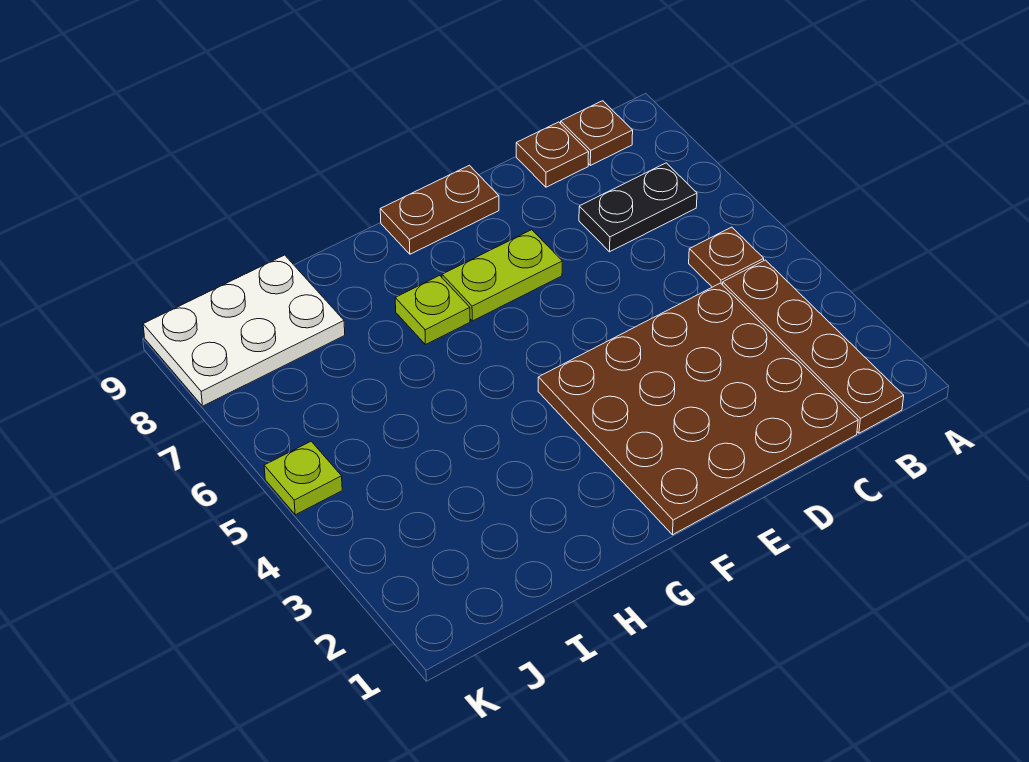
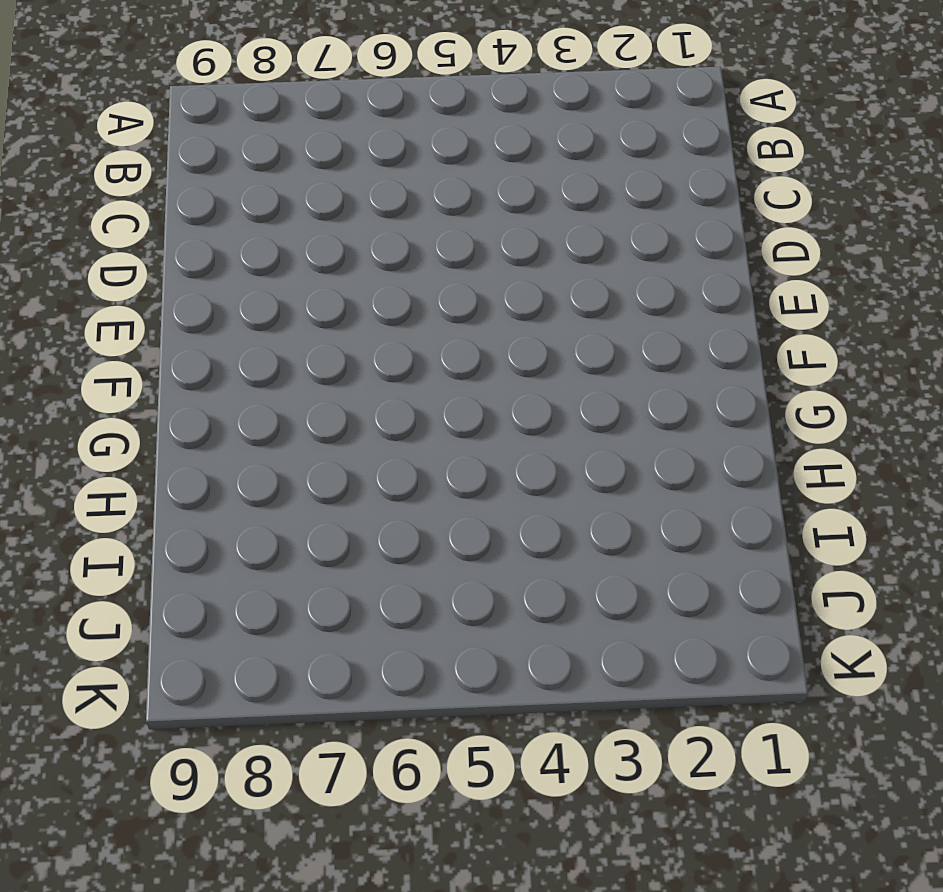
none -> brown 1x4 plate [723,260,904,433]
none -> brown 1x1 plate [689,227,764,287]

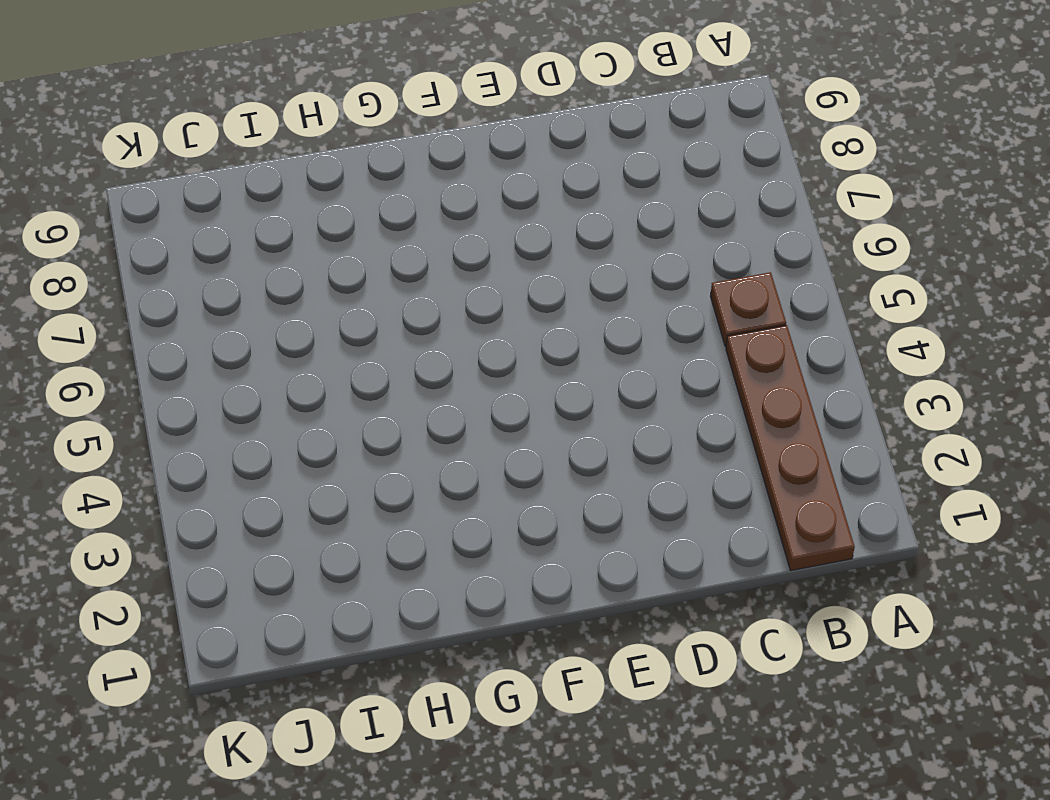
none -> black 1x2 plate [579,163,697,252]
none -> brown 1x1 plate [561,101,633,165]

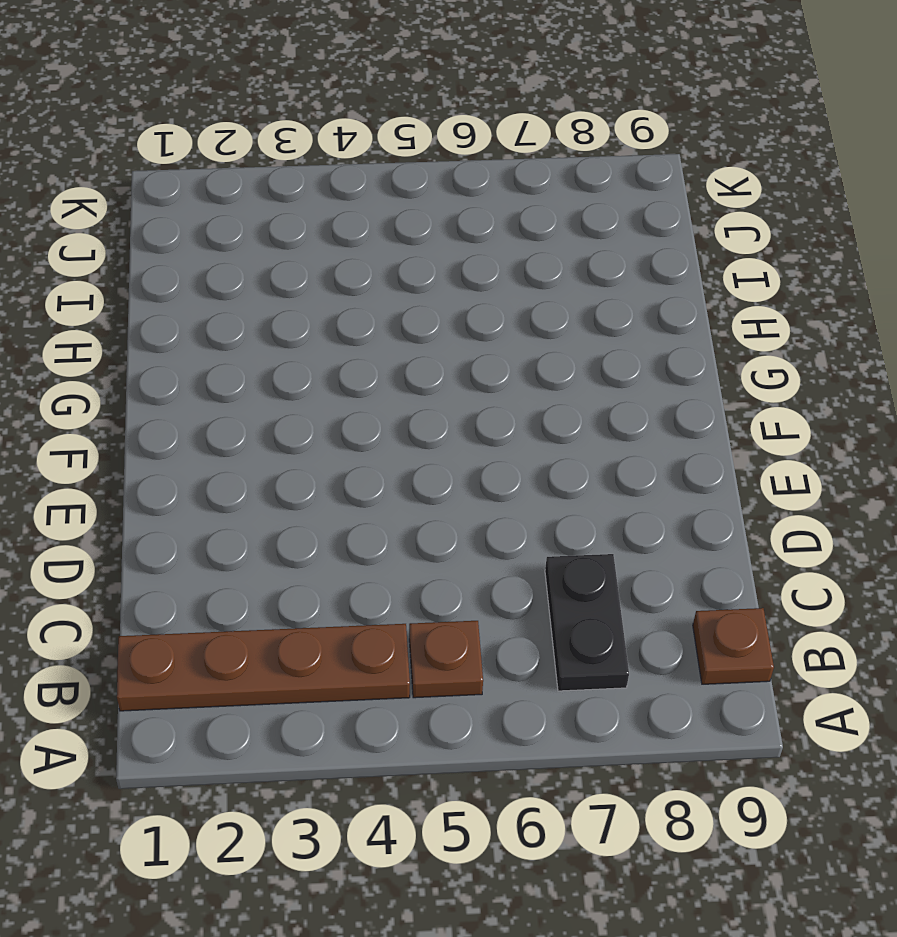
none -> brown 4x4 plate [538,283,858,535]
none -> brown 1x1 plate [516,122,589,187]

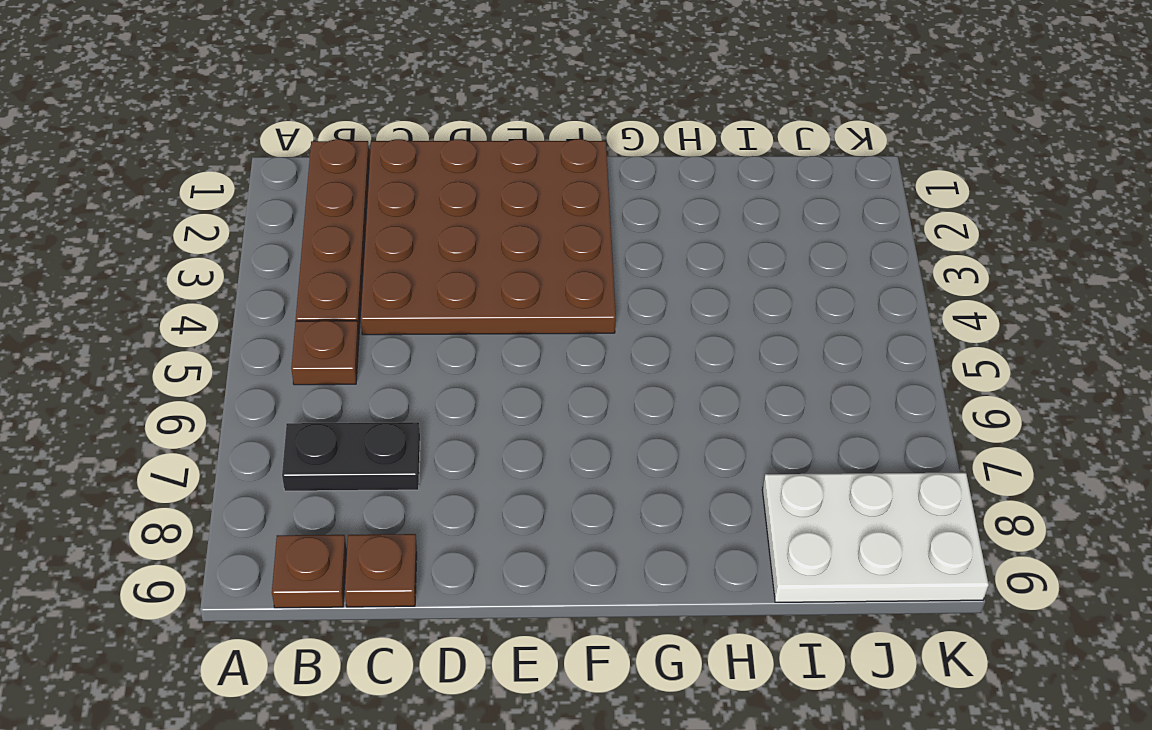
none -> lime 1x2 plate [442,230,562,321]
none -> brown 1x2 plate [380,165,499,254]

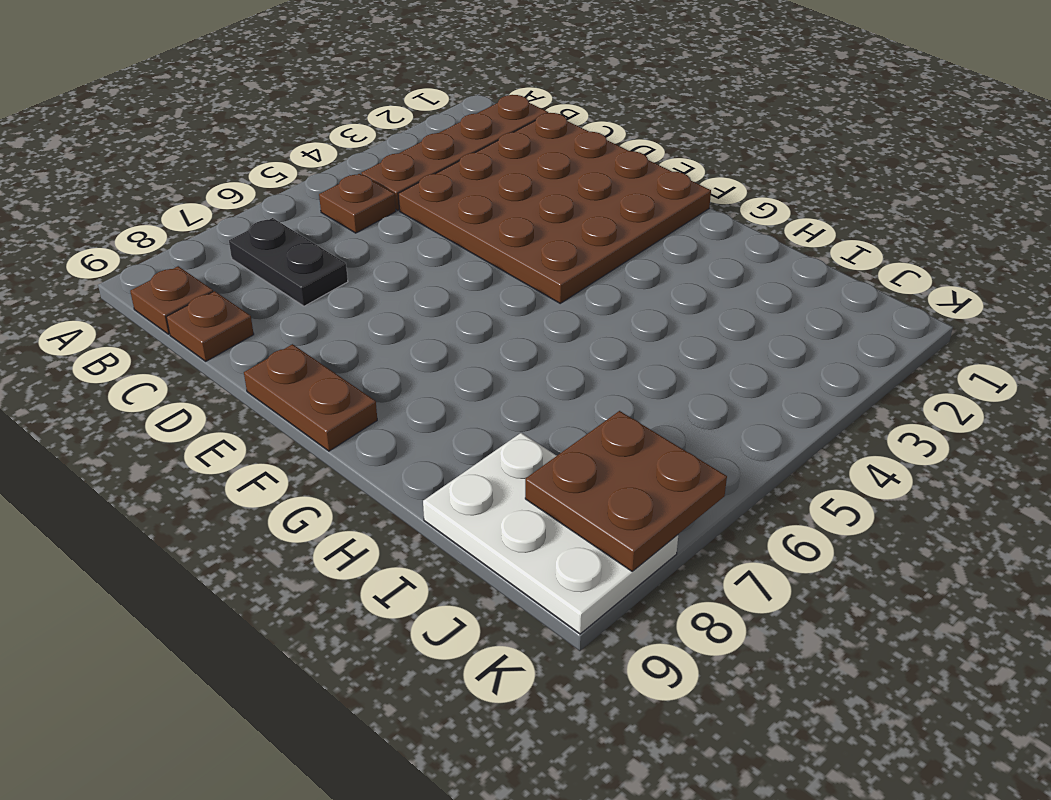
brown 2x2 plate [525,411,727,571] -> none
none -> lime 1x2 plate [442,230,562,321]
none -> lime 1x1 plate [395,275,470,344]

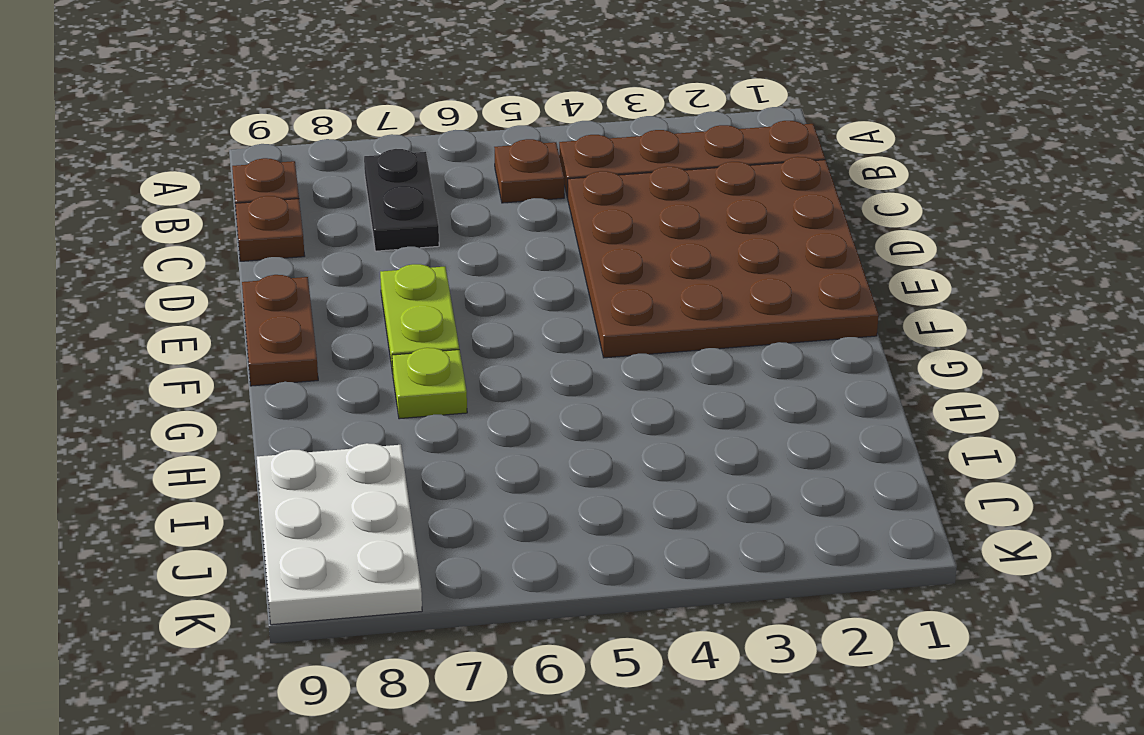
none -> lime 1x1 plate [264,441,342,515]

